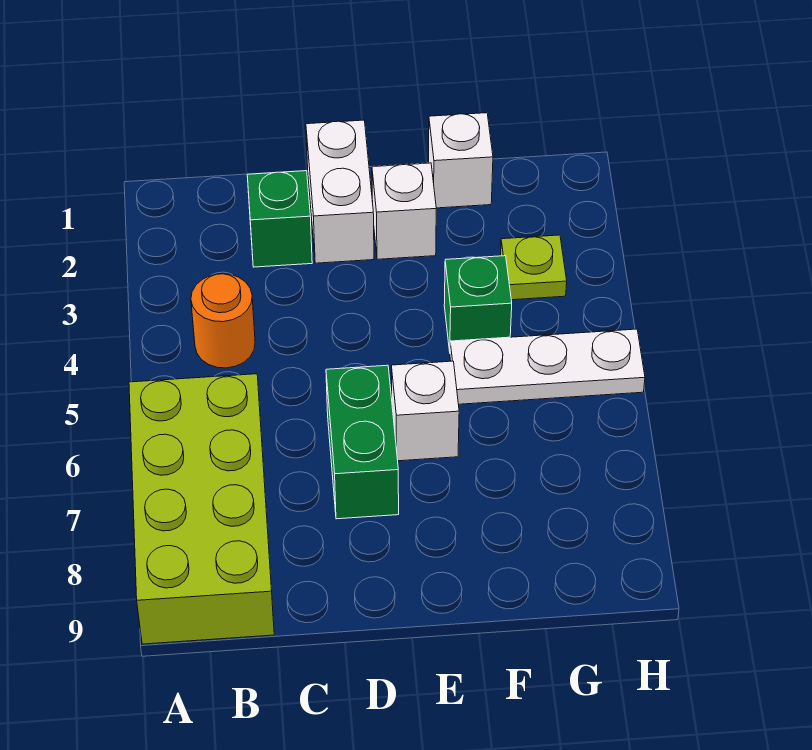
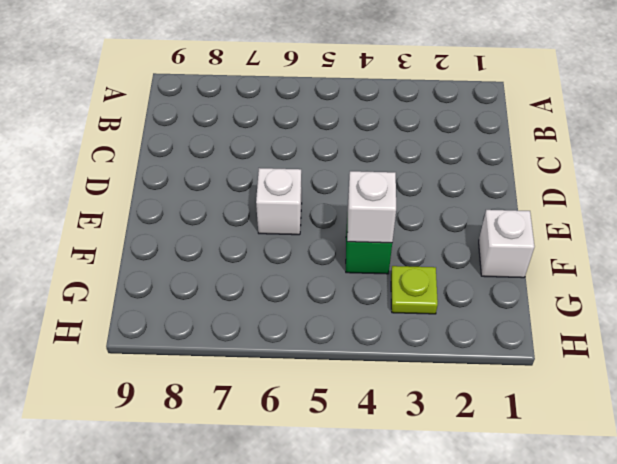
white 1x1 brick [347,171,396,243] -> white 1x1 brick moved to [372,163,436,259]
none -> lime 2x4 brick [129,374,274,644]
none -> orange 1x1 round brick [191,274,255,368]

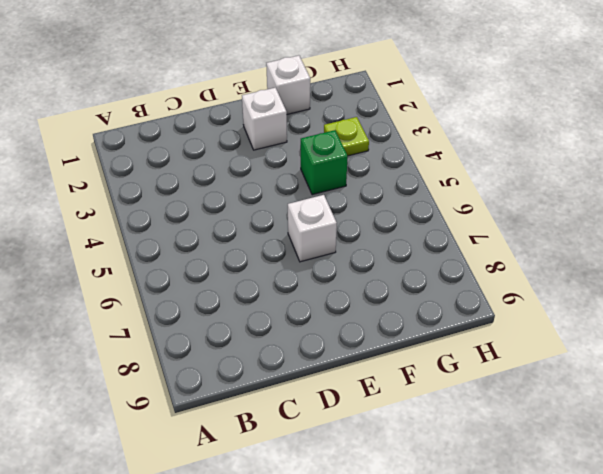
none -> lime 2x4 brick [129,374,274,644]
none -> orange 1x1 round brick [191,274,255,368]

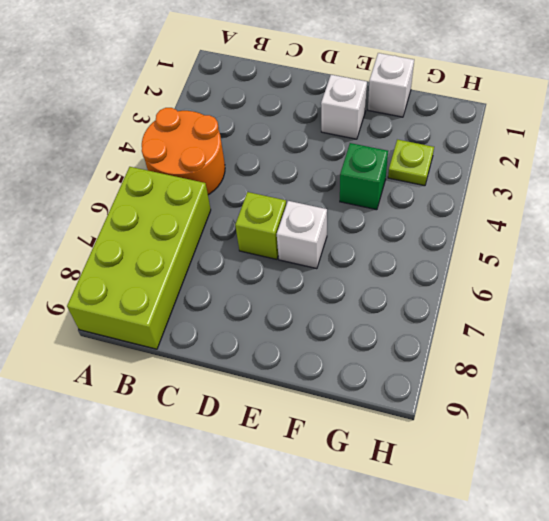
orange 2x2 round brick [142,108,225,195] -> orange 1x1 round brick [191,274,255,368]
lime 1x1 brick [235,192,286,259] -> green 1x2 brick [326,365,399,519]
none -> green 1x1 brick [247,171,312,267]
none -> white 1x2 brick [306,120,374,263]

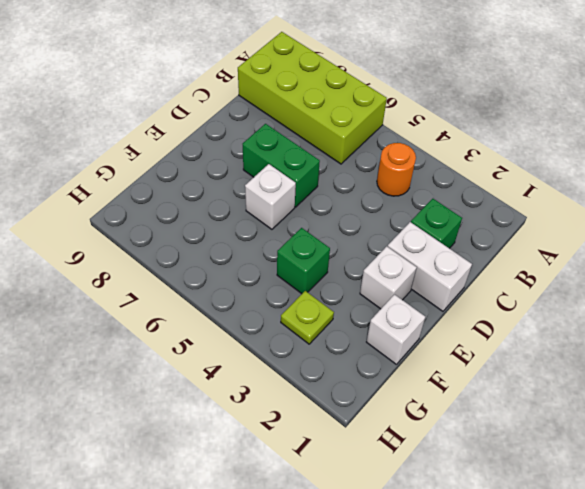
none -> white 1x3 plate [450,329,645,404]

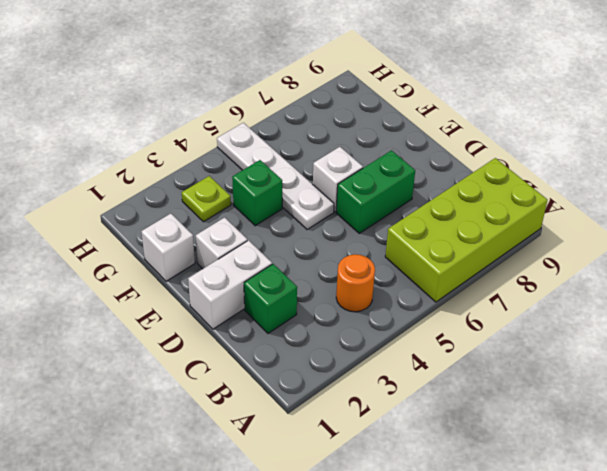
white 1x4 plate [217,123,334,230] -> white 1x3 plate [450,329,645,404]

